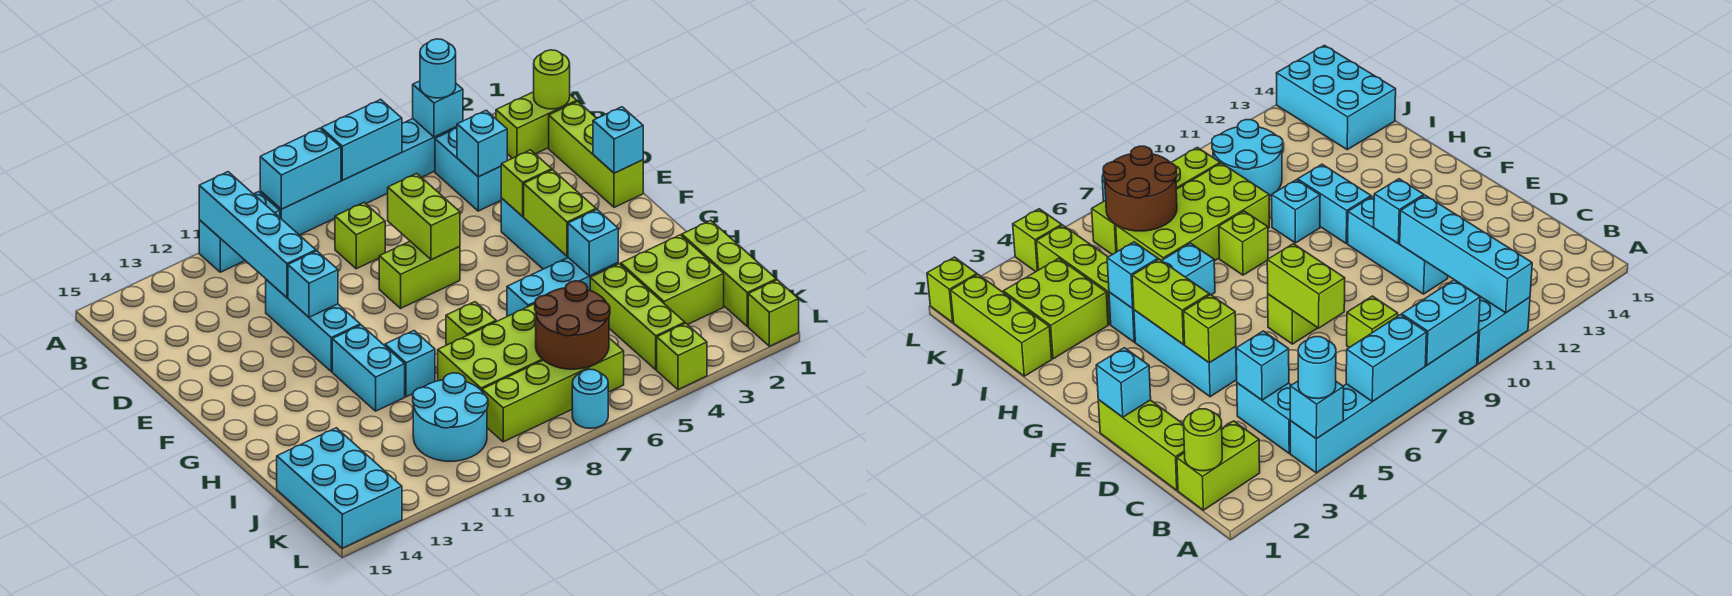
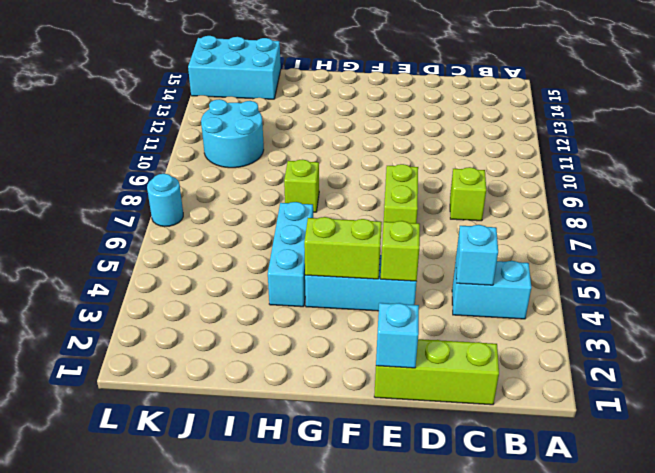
none -> cyan 1x6 brick [260,119,457,235]
none -> cyan 1x2 brick [199,192,280,272]
none -> lime 1x2 brick [496,92,577,158]
none -> cyan 1x3 brick [266,280,360,371]

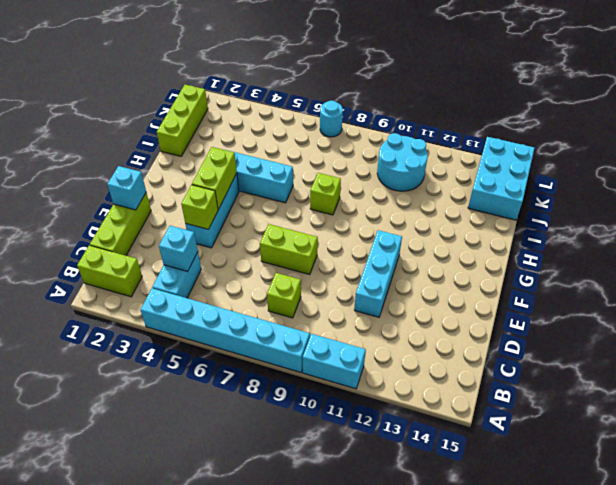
none -> cyan 1x2 brick [332,325,405,411]
none -> cyan 1x1 brick [385,331,435,397]
none -> lime 2x2 brick [621,235,724,325]
none -> lime 1x3 brick [590,264,685,370]

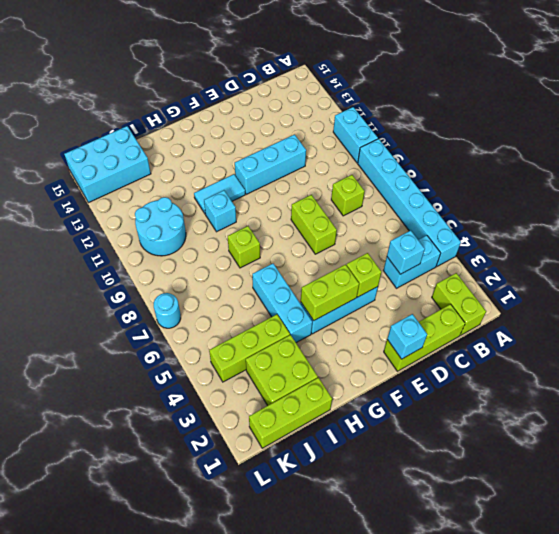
cyan 1x2 tile [194,174,245,213] -> cyan 1x2 brick [332,325,405,411]
none -> lime 2x4 brick [438,304,543,391]
none -> lime 1x4 brick [482,338,624,442]
none -> lime 1x1 brick [748,280,799,346]
none -> lime 1x1 brick [657,323,707,390]

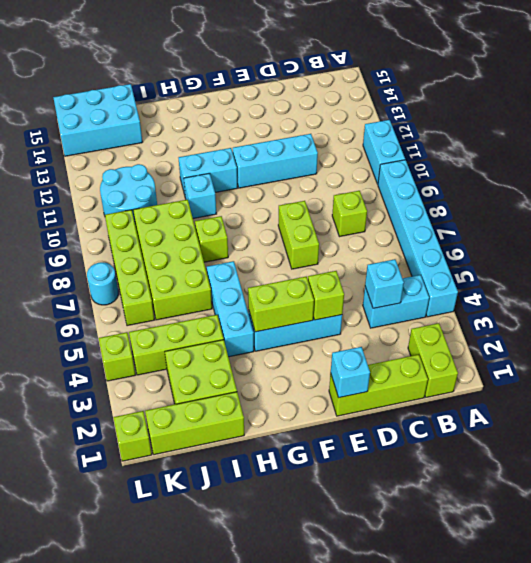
none -> cyan 1x1 brick [413,81,463,137]
none -> cyan 1x2 brick [321,99,402,180]
none -> cyan 1x2 brick [260,128,341,209]
none -> cyan 1x4 brick [199,172,316,297]

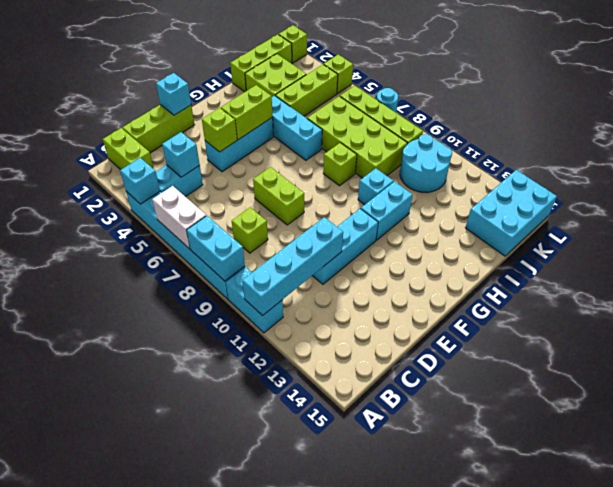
white 1x2 brick [152,186,206,249] -> cyan 1x2 brick [321,99,402,180]
none -> lime 1x1 round brick [534,50,570,109]
none -> lime 1x2 brick [388,173,460,260]
none -> cyan 1x1 brick [288,251,338,317]
none -> cyan 1x1 brick [568,210,618,276]

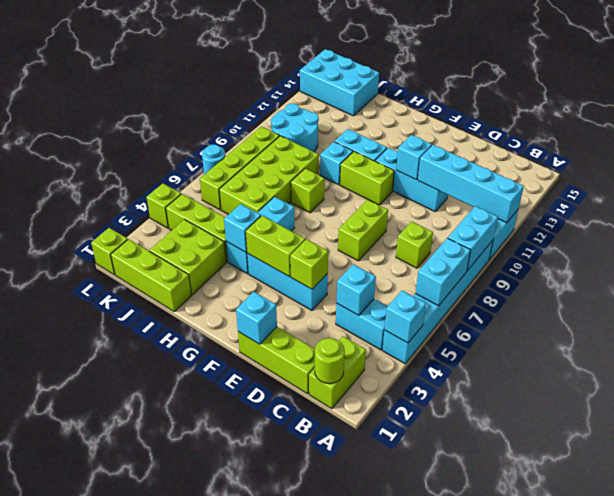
lime 1x2 brick [340,151,394,205] -> lime 1x2 brick moved to [388,173,460,260]
none -> brown 2x2 round brick [535,281,610,369]
none -> cyan 1x1 round brick [420,39,456,98]

